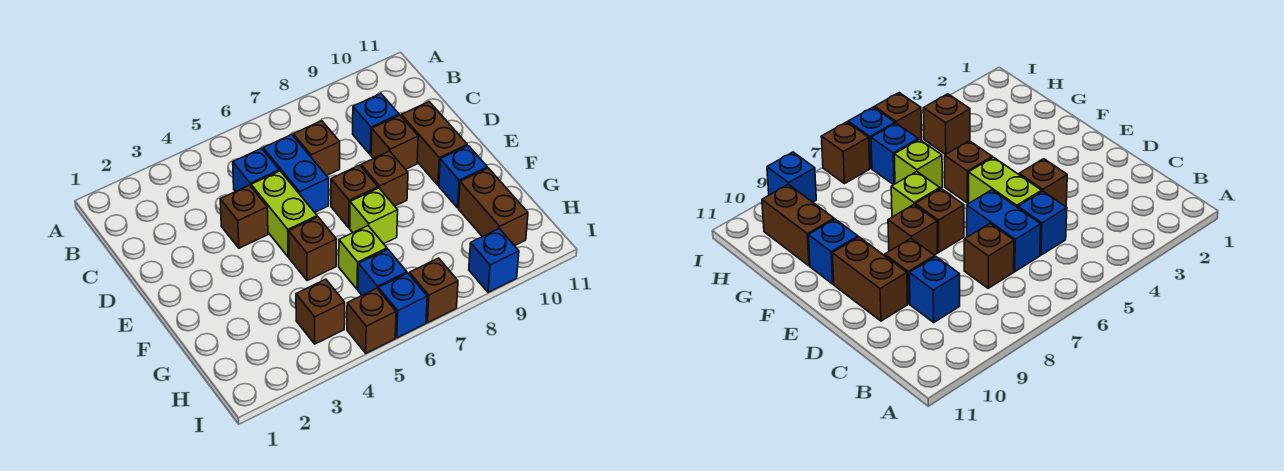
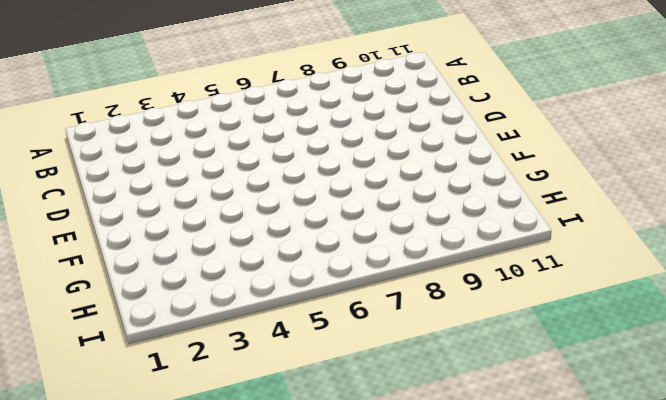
none -> blue 1x1 brick [233,148,279,192]
none -> blue 1x2 brick [263,135,329,212]
none -> brown 1x1 brick [293,121,340,176]

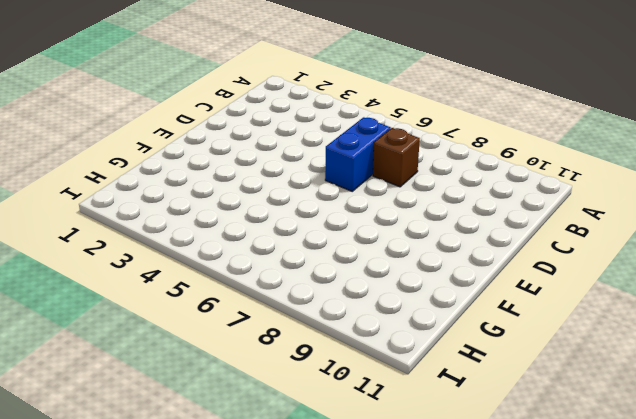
none -> blue 1x1 brick [233,148,279,192]
none -> blue 1x1 brick [353,94,399,155]
none -> brown 1x1 brick [220,185,268,248]

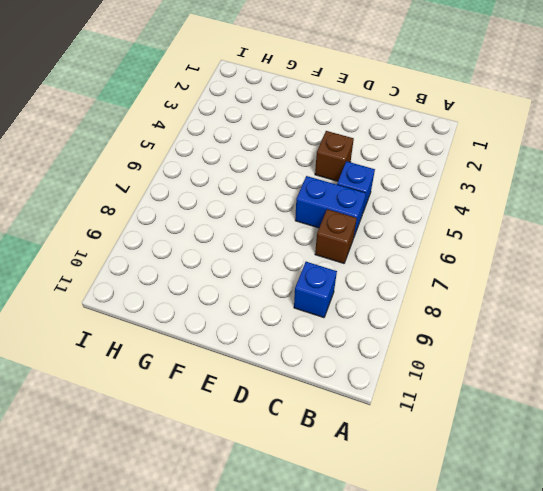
none -> lime 1x2 brick [251,171,317,257]
none -> brown 1x1 brick [371,115,418,169]
none -> brown 1x2 brick [401,102,467,185]

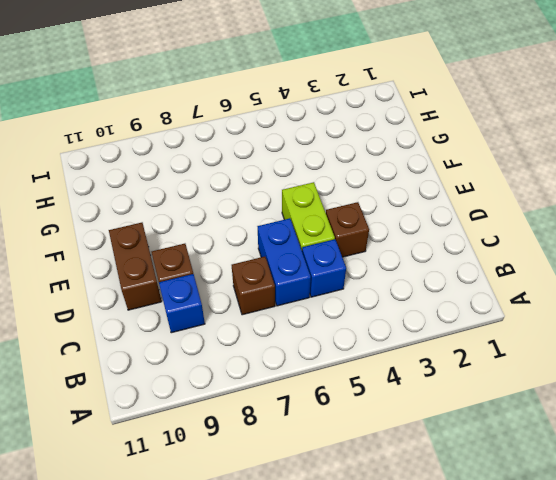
none -> brown 1x1 brick [331,165,378,228]
none -> brown 1x1 brick [361,151,408,206]
none -> brown 1x1 brick [289,217,337,281]

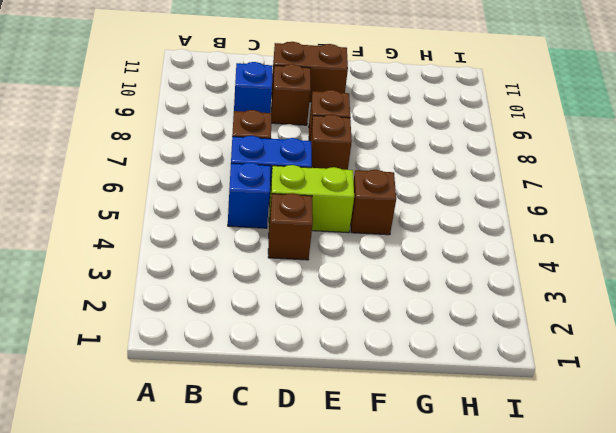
none -> lime 1x1 brick [350,188,398,244]
none -> blue 1x1 brick [439,146,487,208]
none -> lime 1x1 brick [339,226,387,289]

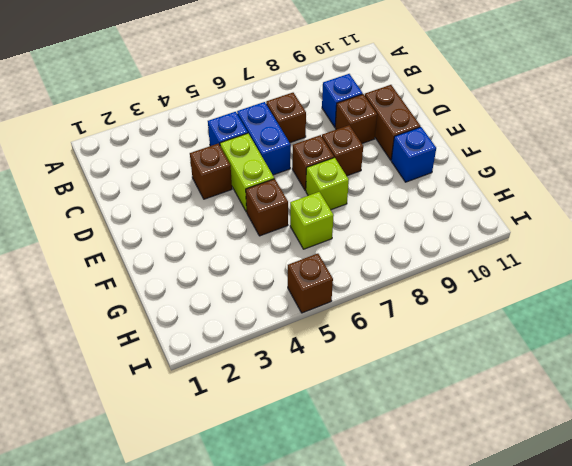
none -> brown 1x2 brick [459,168,528,246]
none -> brown 1x1 brick [296,279,345,344]
none -> blue 1x1 brick [358,249,407,295]

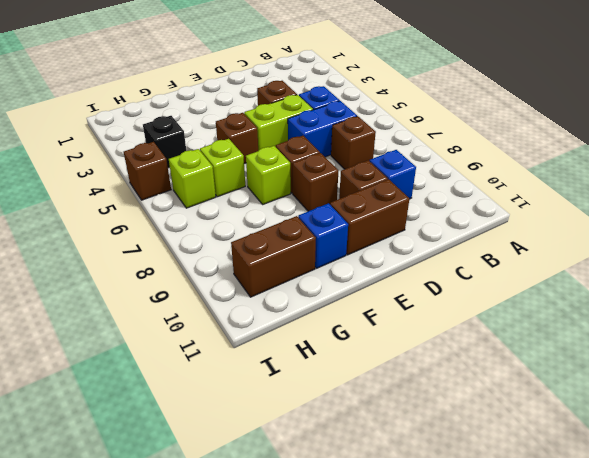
black 1x1 brick [143,116,186,168] -> brown 1x1 brick [296,279,345,344]
lime 1x1 brick [169,149,216,208] -> blue 1x1 brick [358,249,407,295]
none -> blue 1x1 brick [378,273,427,338]
none -> brown 1x1 brick [409,258,458,322]
none -> blue 1x1 brick [469,229,519,292]

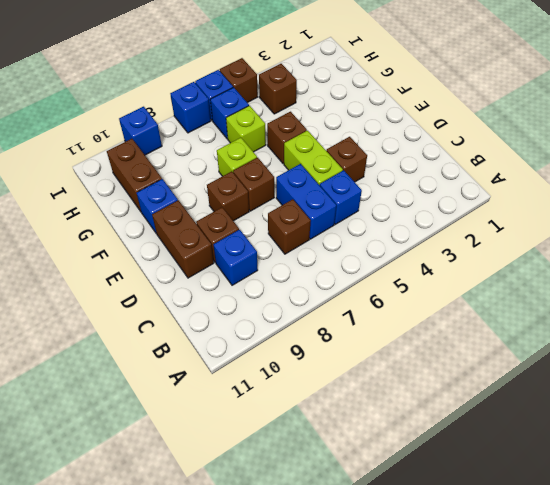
blue 1x1 brick [170,82,211,133] -> brown 1x1 brick [409,258,458,322]

